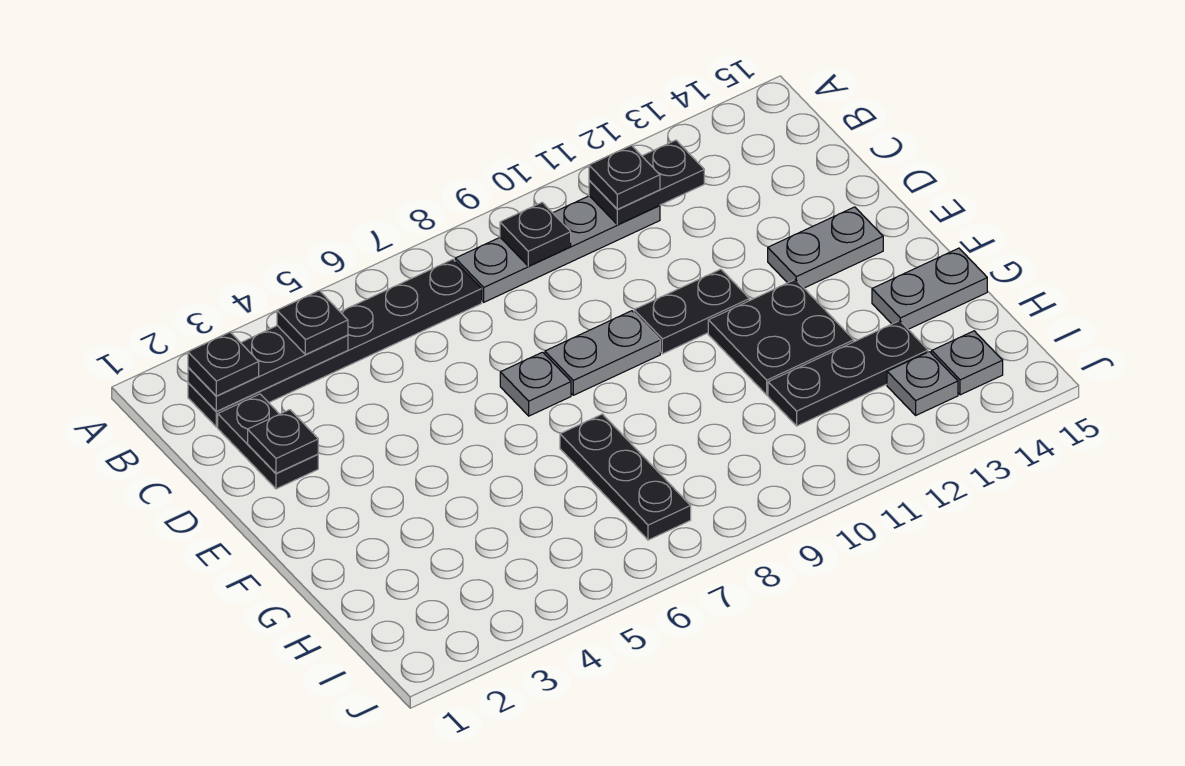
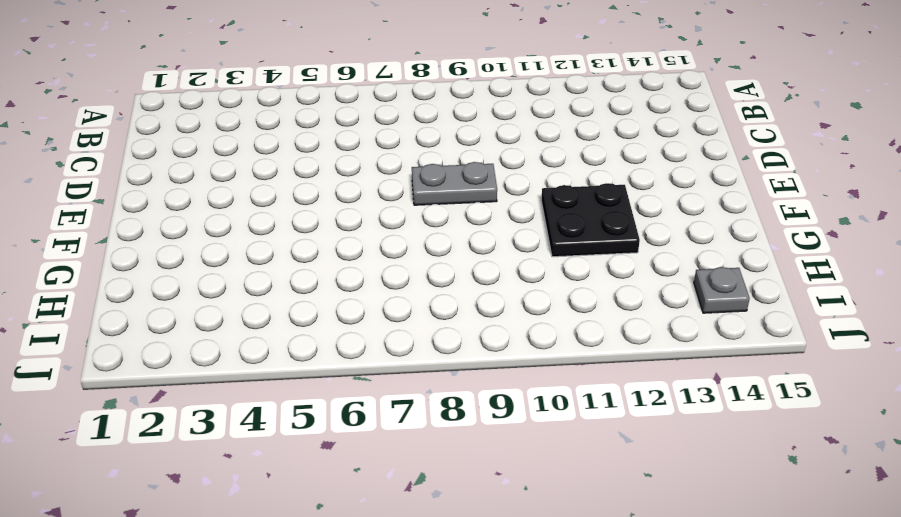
none -> black 1x6 plate [188,259,482,427]
none -> grey 1x4 plate [455,196,660,302]
none -> black 1x2 plate [218,394,318,489]

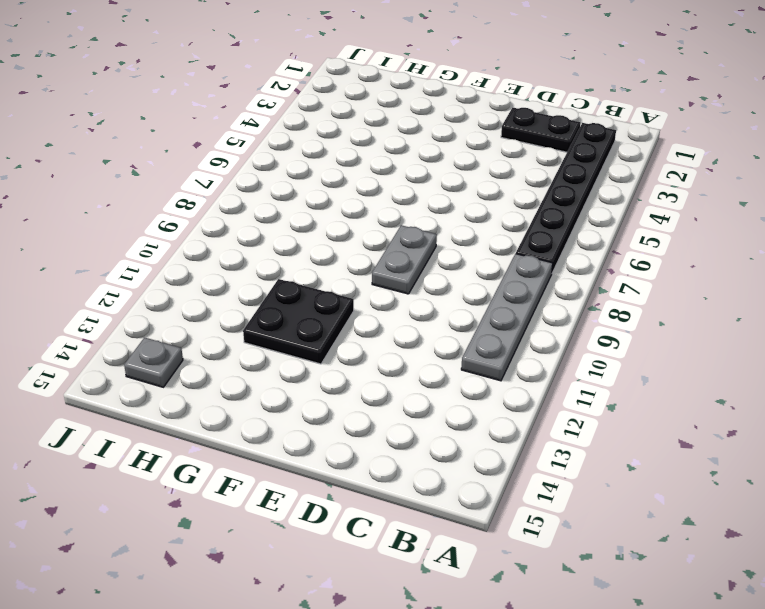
none -> grey 1x1 plate [500,352,571,416]
none -> black 1x2 plate [634,269,749,354]
none -> grey 1x2 plate [768,207,883,288]

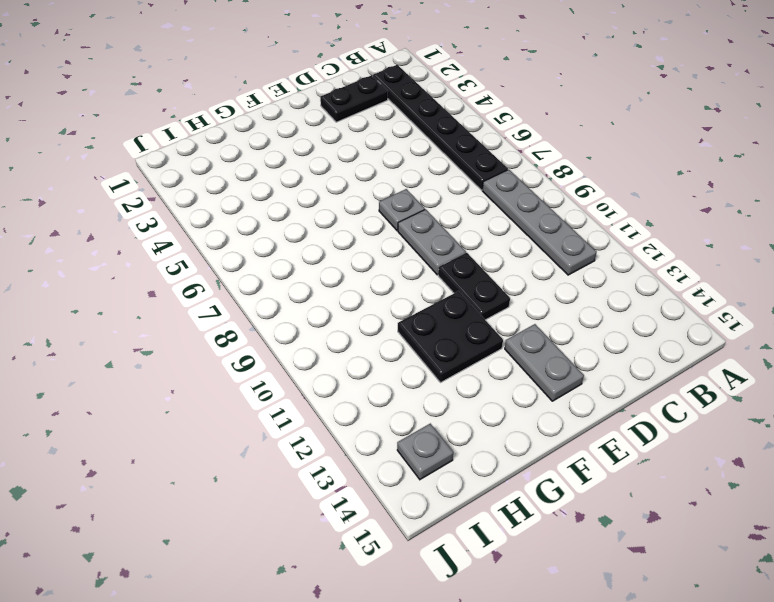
none -> black 1x3 plate [560,414,691,540]
none -> grey 1x2 plate [872,248,987,329]
none -> black 1x3 plate [768,321,928,426]

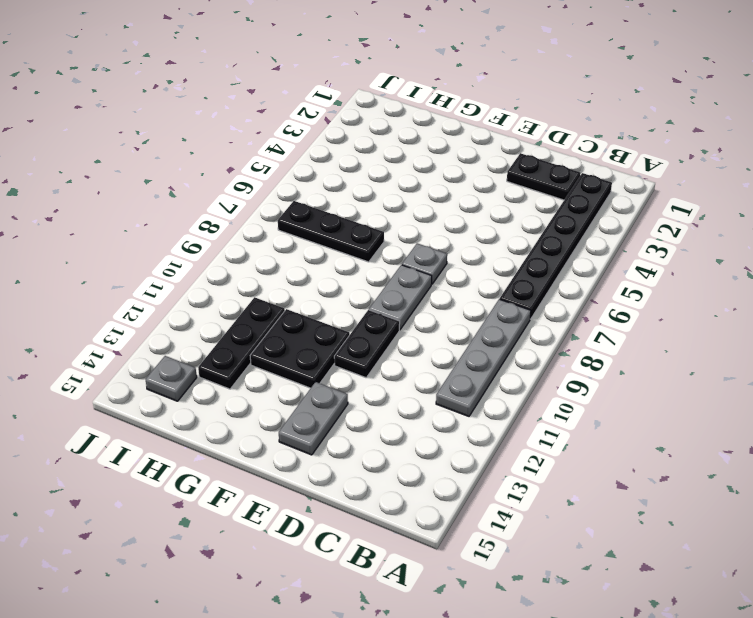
none -> grey 1x2 plate [872,248,987,329]
none -> grey 1x1 plate [887,352,958,415]
none -> black 1x3 plate [188,326,348,411]

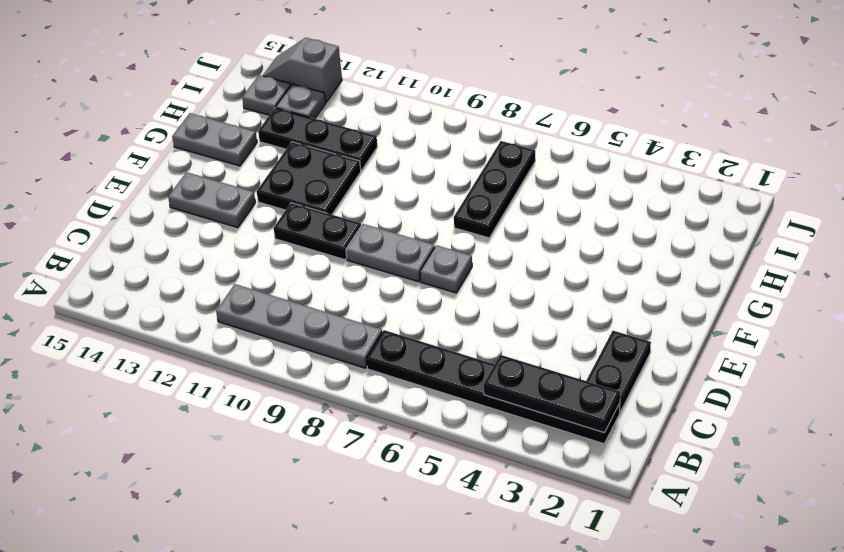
grey 1x2 slope [263,38,342,102] -> none
none -> black 1x1 plate [500,202,571,266]
none -> black 1x2 plate [589,140,704,225]
none -> black 1x1 plate [248,410,318,473]

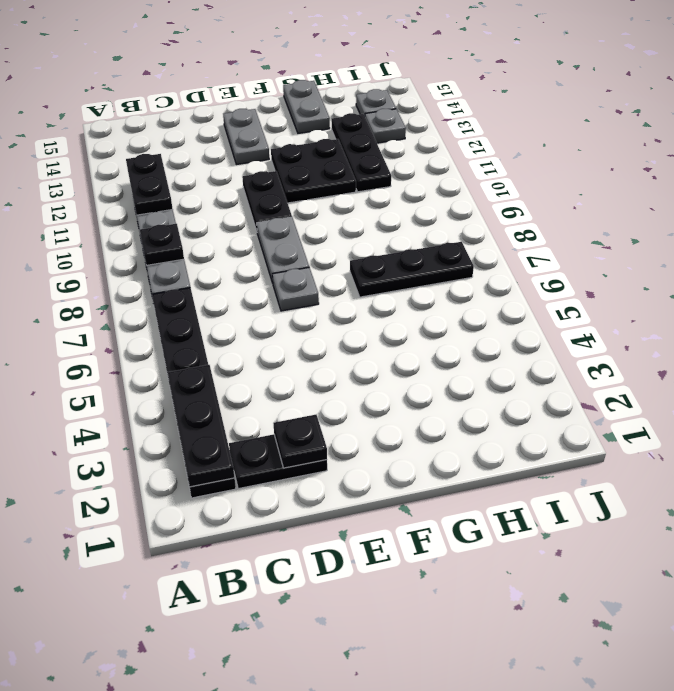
none -> black 1x1 plate [188,332,259,396]
none -> black 1x1 plate [277,291,348,355]
none -> black 1x1 plate [589,145,660,209]

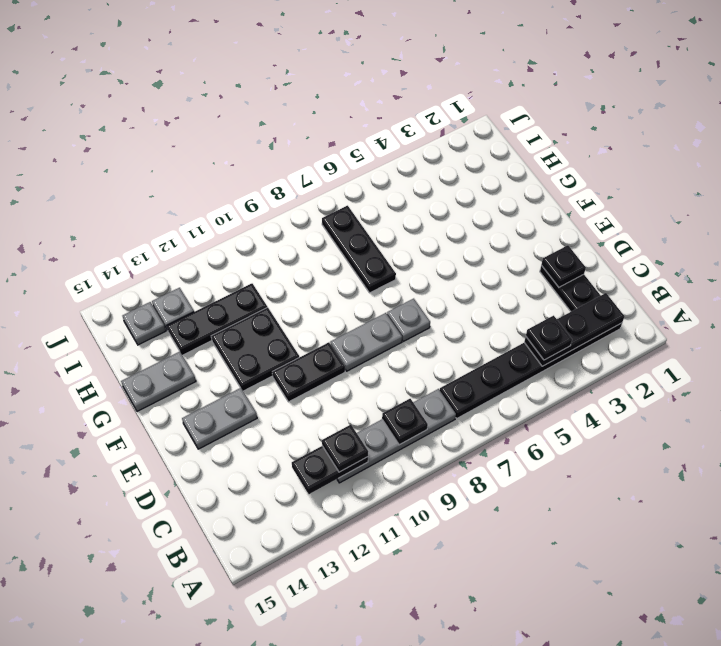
none -> black 1x1 plate [188,332,259,396]

